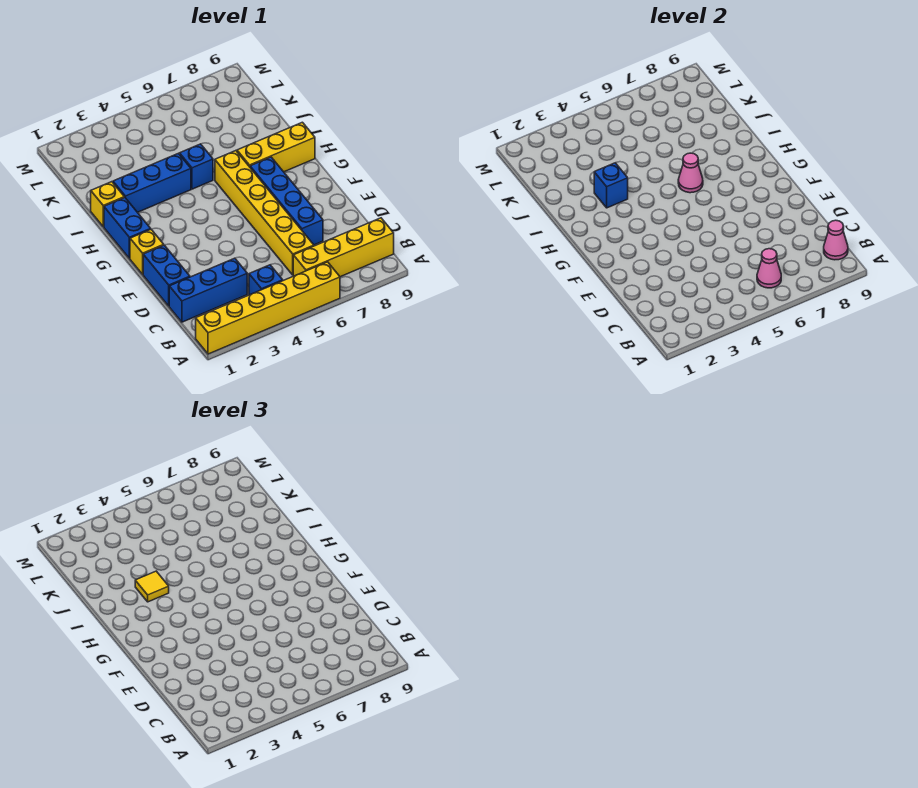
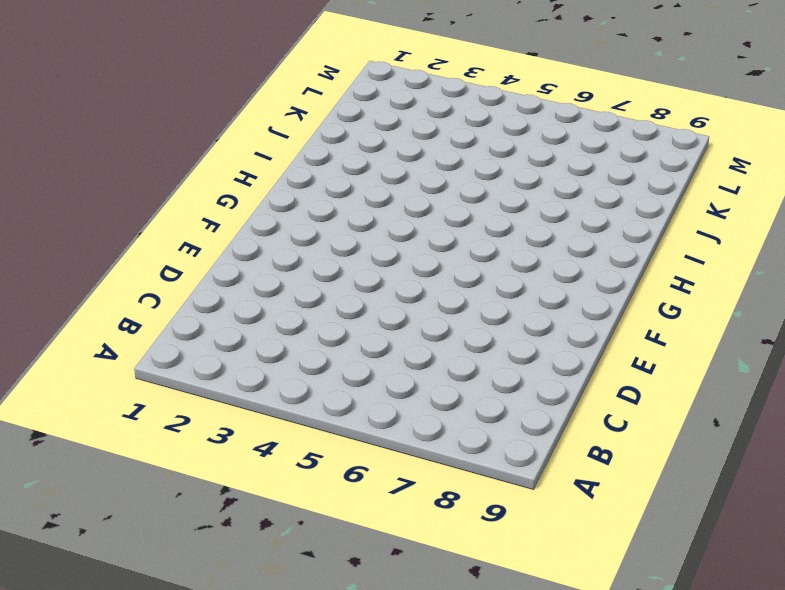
none -> yellow 1x6 brick [196,262,340,354]
none -> blue 1x1 brick [249,265,283,295]
none -> yellow 1x4 brick [293,218,394,277]

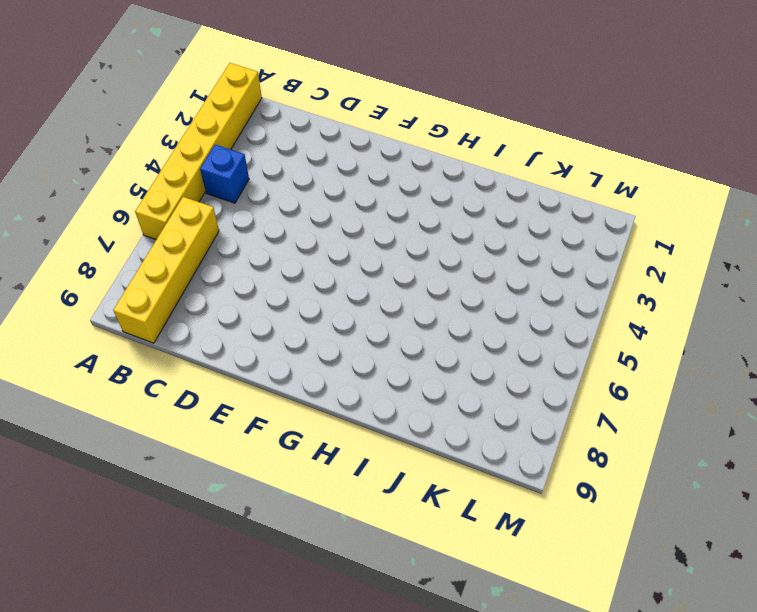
none -> blue 1x3 brick [169,258,247,322]
none -> yellow 1x6 brick [215,151,314,275]
none -> blue 1x2 brick [143,245,190,306]

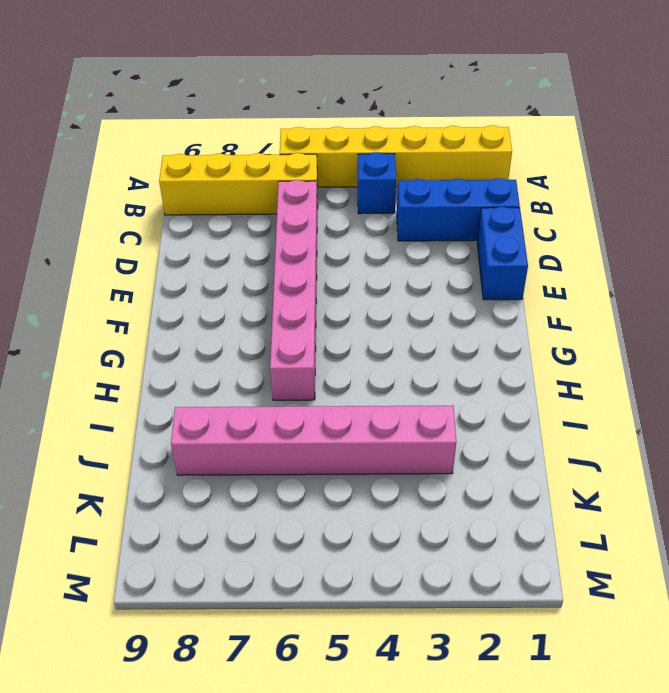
pink 1x6 brick [270,180,317,400] -> yellow 1x6 brick [215,151,314,275]
pink 1x6 brick [171,405,456,475] -> none
none -> blue 1x4 brick [250,157,323,245]
none -> yellow 1x1 brick [130,230,164,274]
none -> blue 1x2 brick [104,197,151,259]

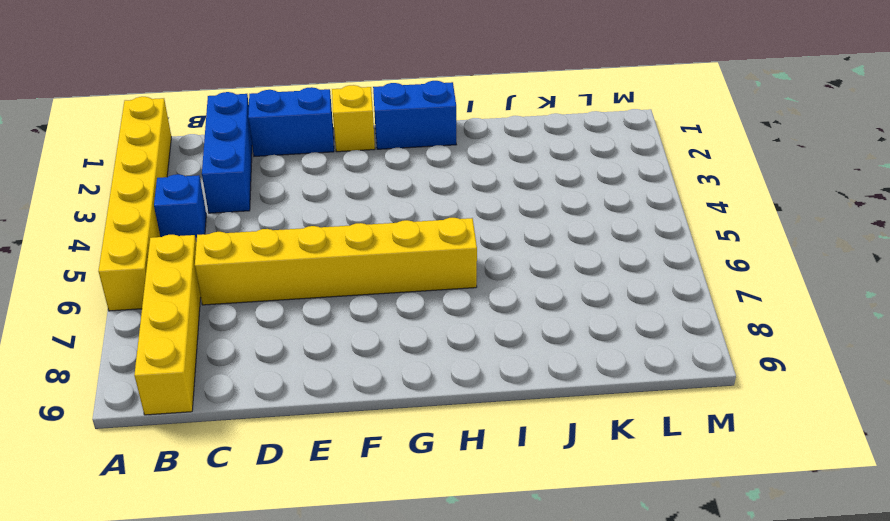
none -> blue 1x4 brick [250,157,323,245]
none -> yellow 1x3 brick [237,122,315,172]
none -> yellow 1x1 brick [91,182,124,227]

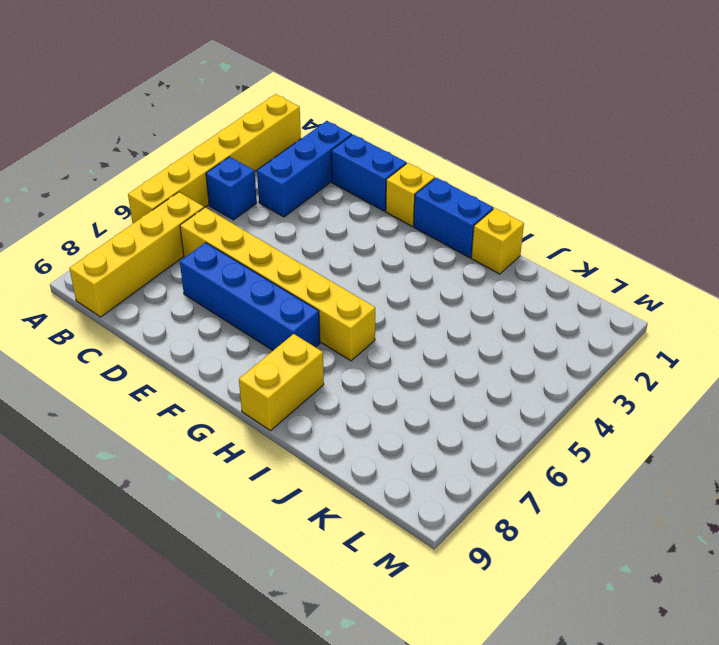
yellow 1x2 brick [239,334,324,431] -> yellow 1x3 brick [237,122,315,172]
none -> blue 1x3 brick [113,153,191,212]
none -> blue 1x1 brick [180,144,213,189]
none -> pink 1x1 cone [757,249,781,288]

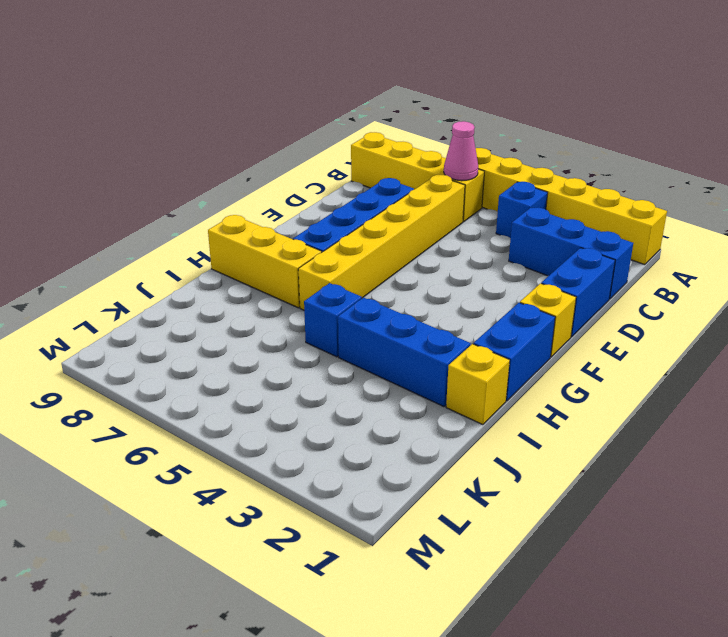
none -> pink 1x1 cone [824,220,848,260]
none -> pink 1x1 cone [678,153,703,193]
none -> blue 1x1 brick [594,163,628,208]

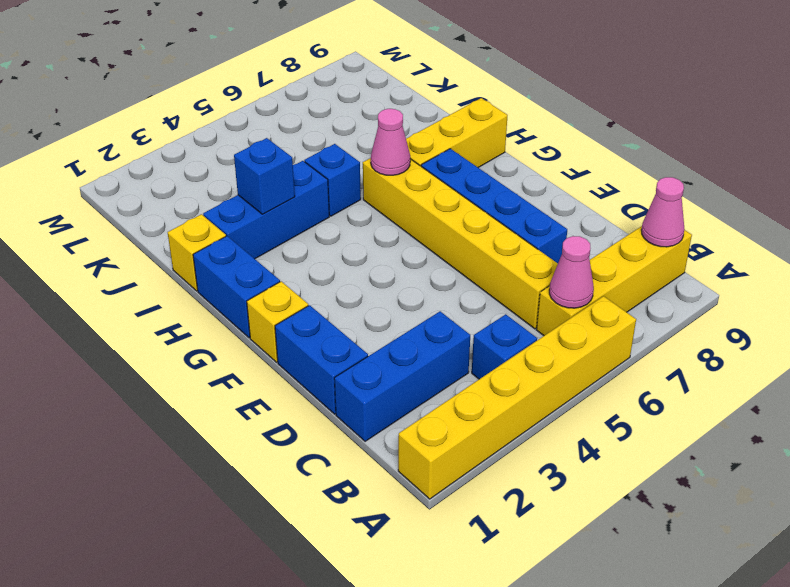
none -> yellow 1x1 tile [135,571,169,602]

